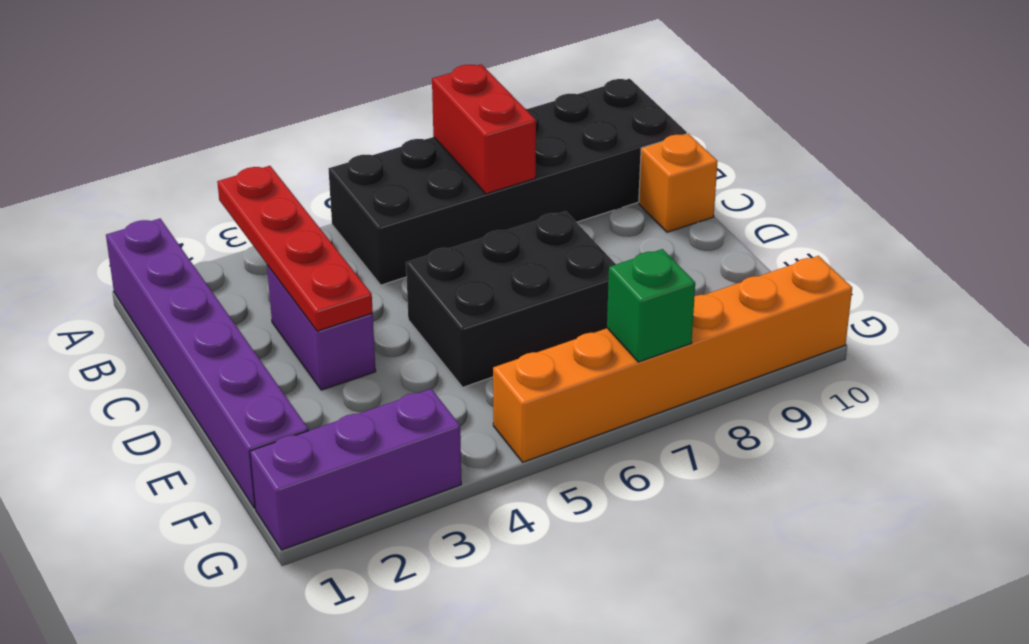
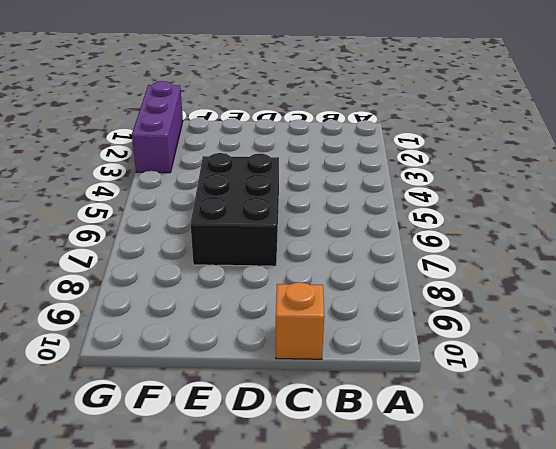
none -> purple 1x6 brick [106,219,308,508]
none -> black 2x6 brick [329,79,687,285]

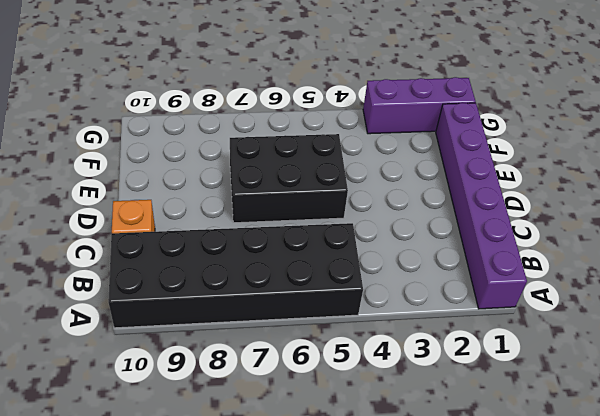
none -> purple 1x2 brick [267,265,376,390]
none -> orange 1x6 brick [493,256,852,462]

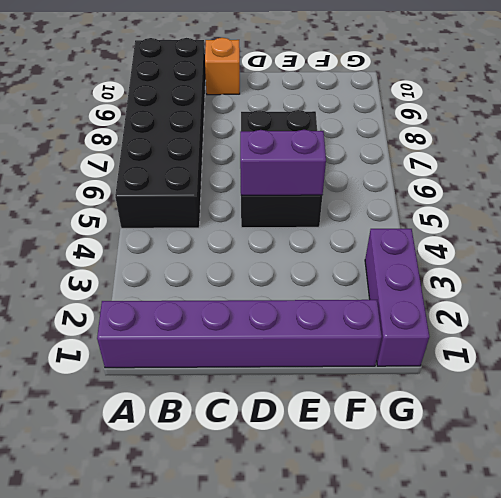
purple 1x2 brick [240,130,326,195] -> purple 1x2 brick moved to [267,265,376,390]
none -> orange 1x6 brick [493,256,852,462]
none -> red 1x4 plate [217,166,373,331]

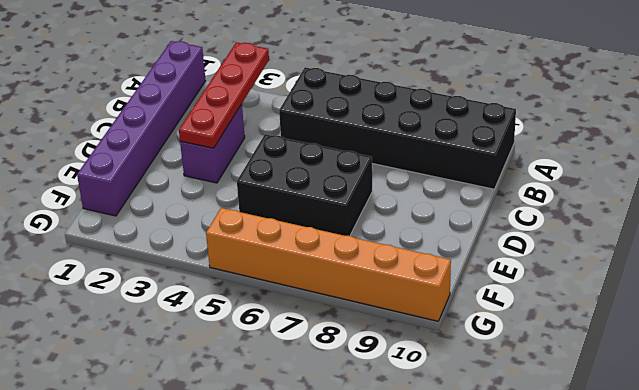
none -> orange 1x1 brick [639,134,718,232]
none -> purple 1x3 brick [250,389,461,550]

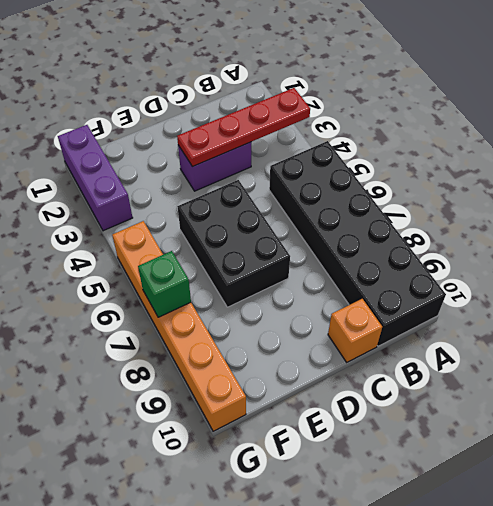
none -> purple 1x6 brick [106,219,308,508]
none -> red 1x2 brick [432,64,536,194]

